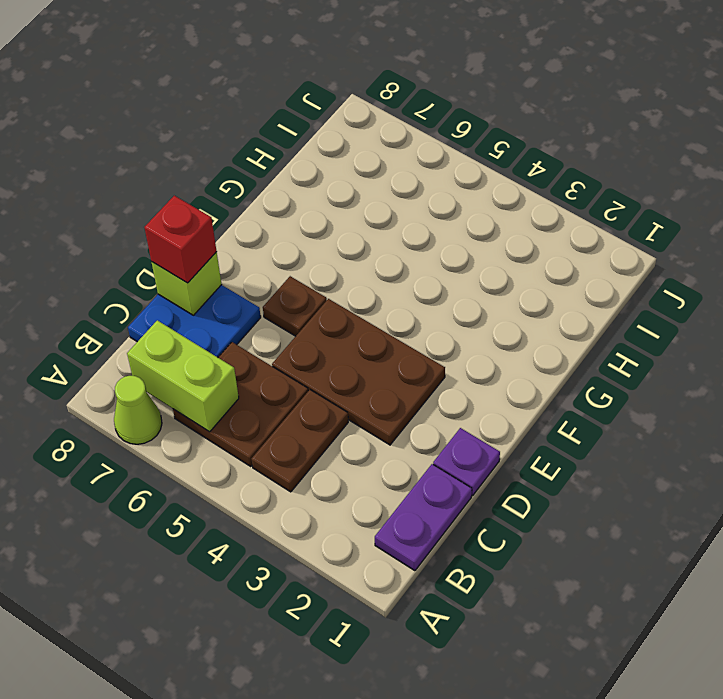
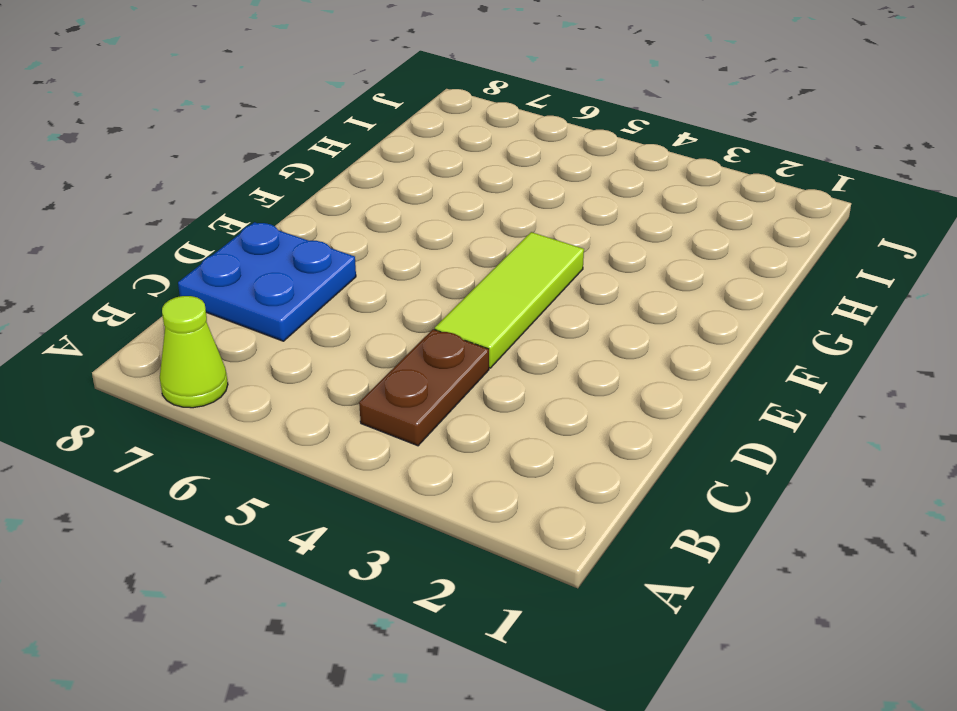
lime 1x3 tile [435,232,584,368] -> brown 2x3 plate [272,299,445,445]
none -> purple 1x2 plate [375,464,472,571]
none -> brown 2x2 plate [173,342,308,467]

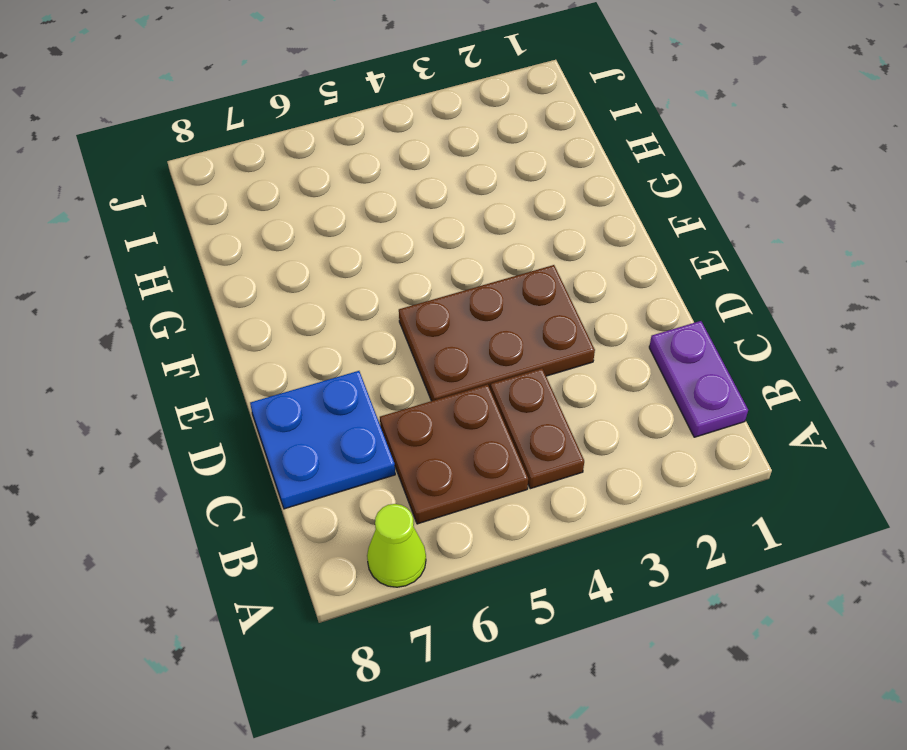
none -> purple 1x1 plate [433,428,500,495]
none -> brown 1x1 plate [263,276,327,336]

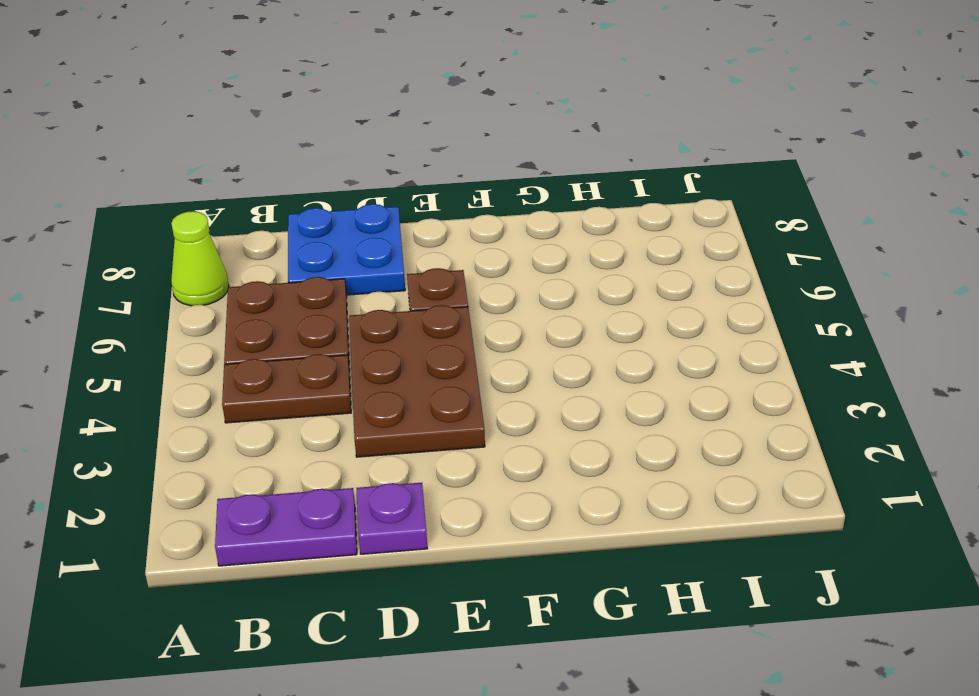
none -> lime 1x2 brick [127,320,239,432]
none -> lime 1x1 brick [152,252,222,315]

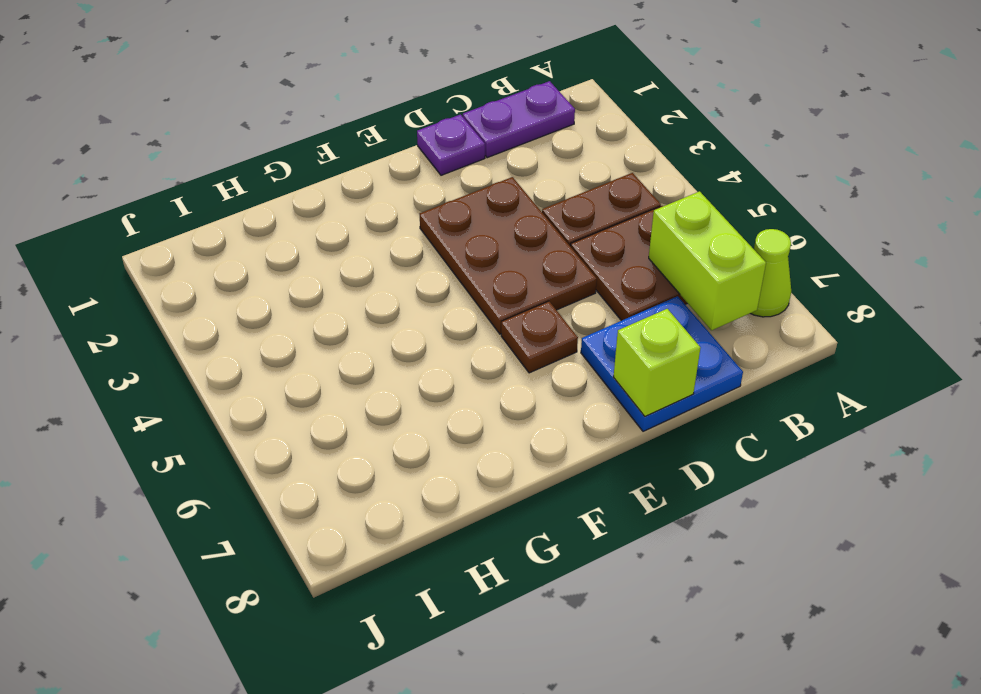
none -> red 1x1 brick [144,196,217,283]

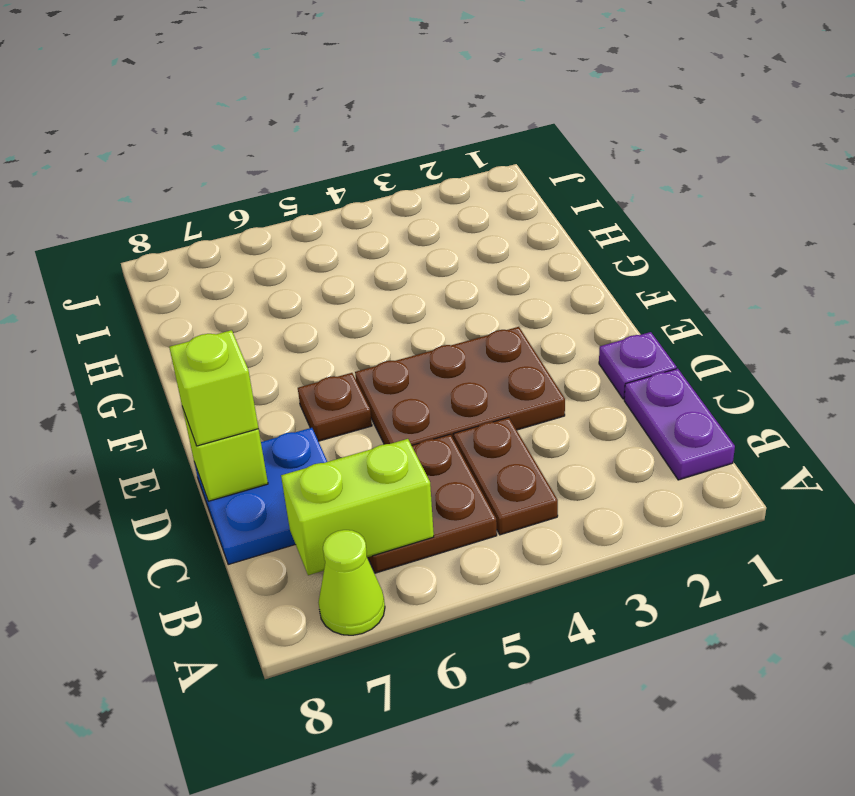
lime 1x1 brick [169,330,258,446] -> red 1x1 brick [144,196,217,283]

